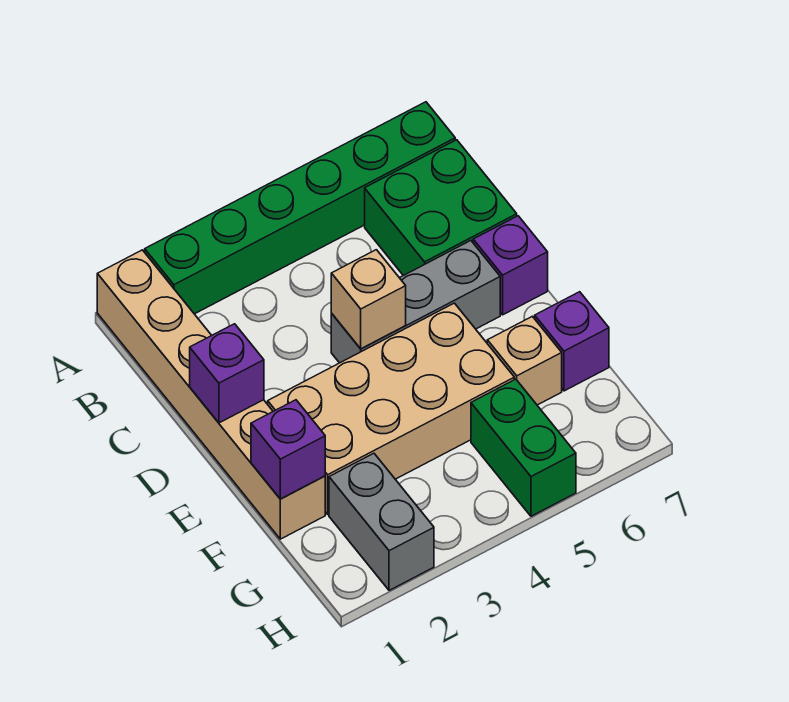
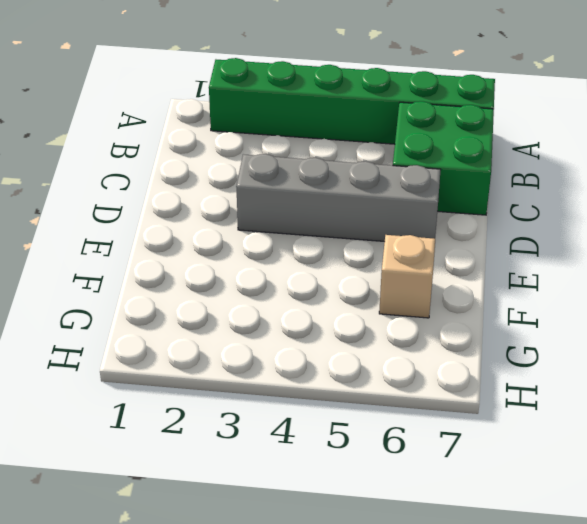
grey 1x4 brick [236,154,441,241] -> grey 1x3 brick [331,241,500,363]
none -> tan 1x6 brick [97,250,325,539]
none -> purple 1x1 brick [473,216,548,315]
none -> tan 2x4 brick [268,303,514,514]

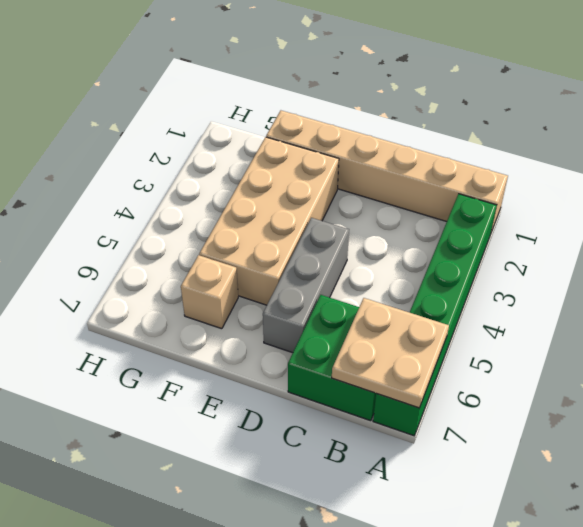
tan 2x2 plate [332,298,449,408] -> none
none -> purple 1x1 brick [473,216,548,315]
none -> purple 1x1 brick [535,292,609,391]
none -> grey 1x2 brick [329,453,434,590]

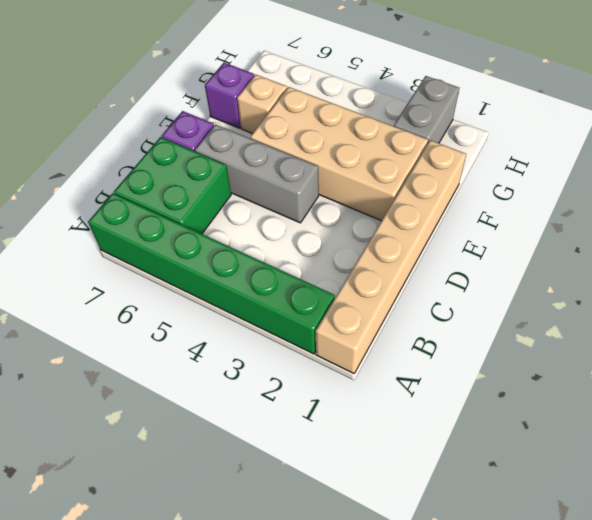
none -> green 1x2 brick [471,379,576,516]
none -> purple 1x1 brick [190,324,264,423]
none -> tan 1x1 brick [331,250,406,349]

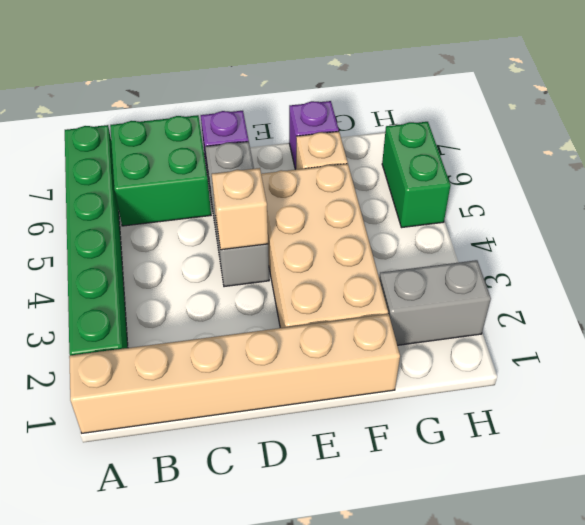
green 1x2 brick [382,122,451,228] -> green 1x2 brick turned to [471,379,576,516]
none -> purple 1x1 brick [190,324,264,423]
none -> purple 1x1 brick [251,400,325,499]

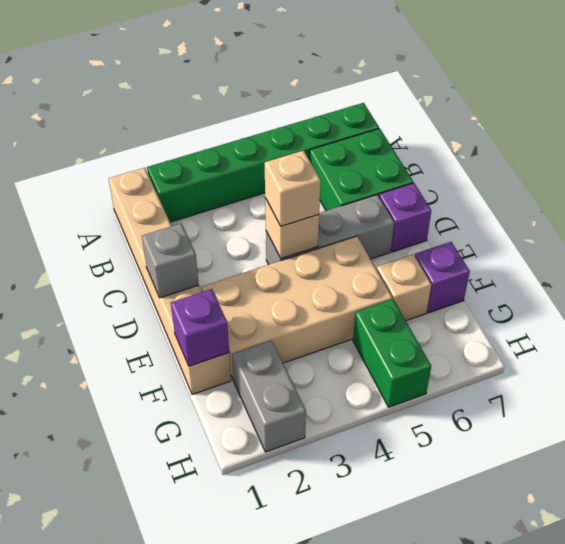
grey 1x1 brick [142,223,199,298] -> purple 1x1 brick [190,324,264,423]
tan 1x1 brick [265,150,321,226] -> none

